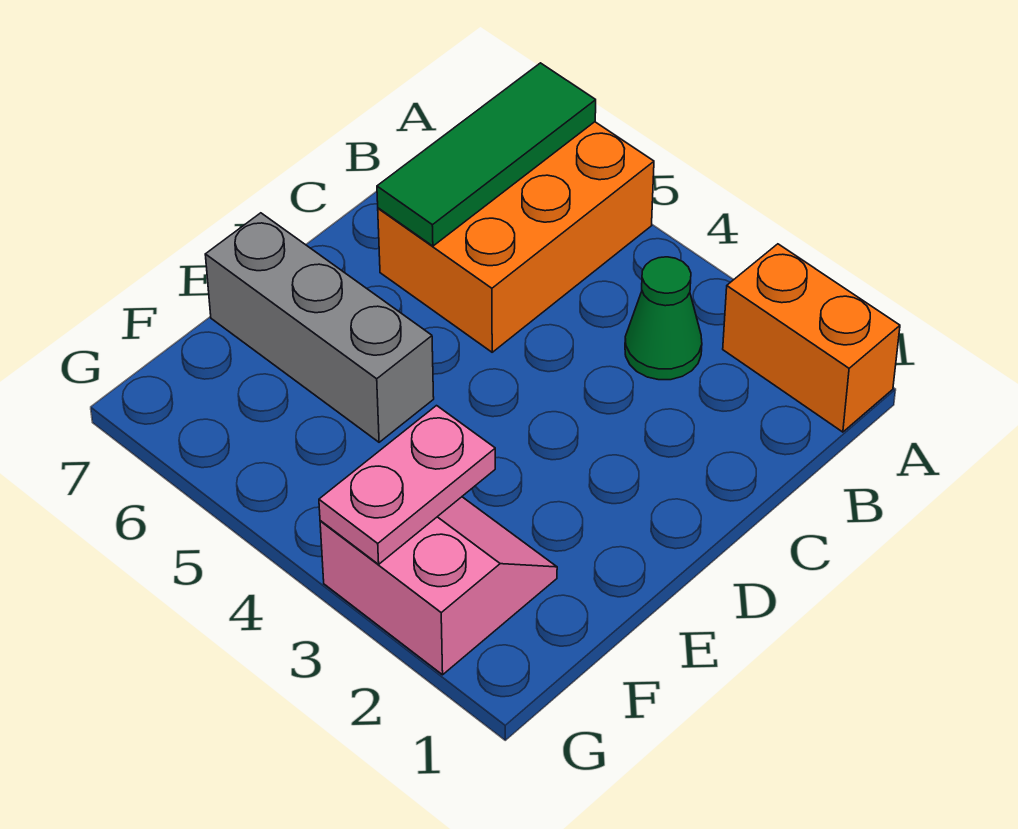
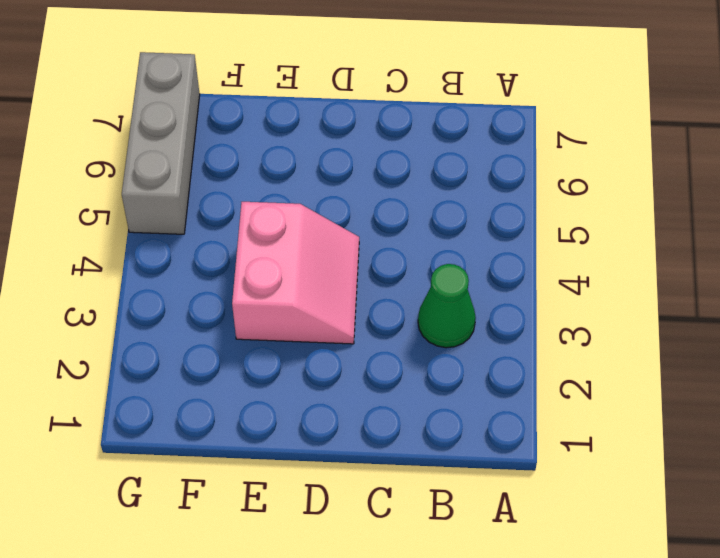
pink 2x2 slope [232,202,359,344] -> pink 2x2 slope moved to [320,497,557,675]
grey 1x3 brick [122,52,200,234] -> grey 1x3 brick moved to [205,213,434,442]
none -> orange 1x2 brick [723,244,900,432]
none -> orange 2x3 brick [378,122,654,352]

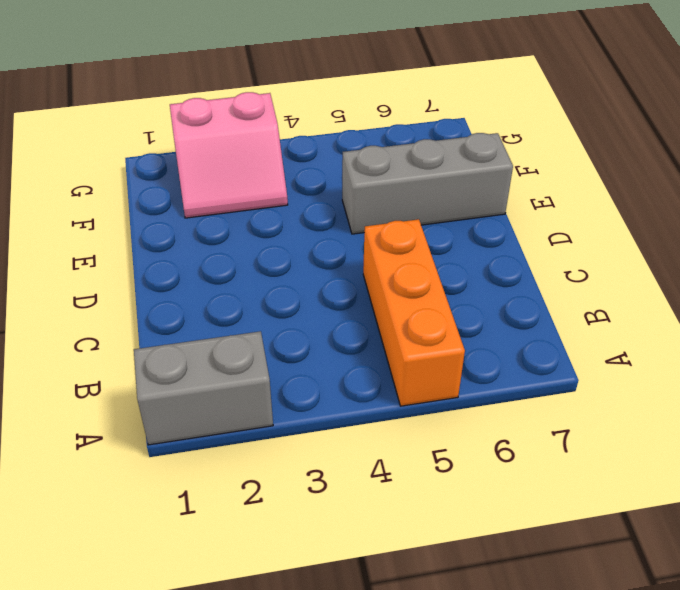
grey 1x2 brick [134,331,273,445] -> orange 1x2 brick [723,244,900,432]
orange 1x3 brick [363,219,465,406] -> orange 2x3 brick [378,122,654,352]
none -> green 1x1 cone [625,257,702,380]
none -> green 1x3 tile [377,63,596,246]

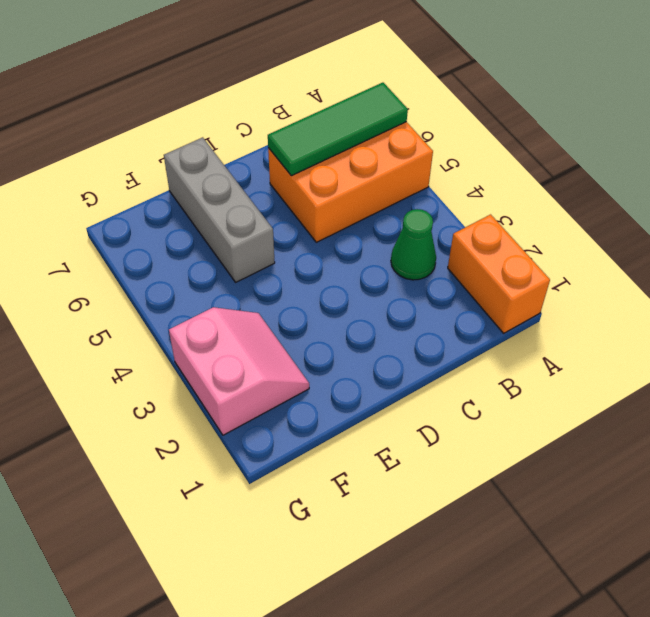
none -> pink 1x2 plate [319,406,495,564]

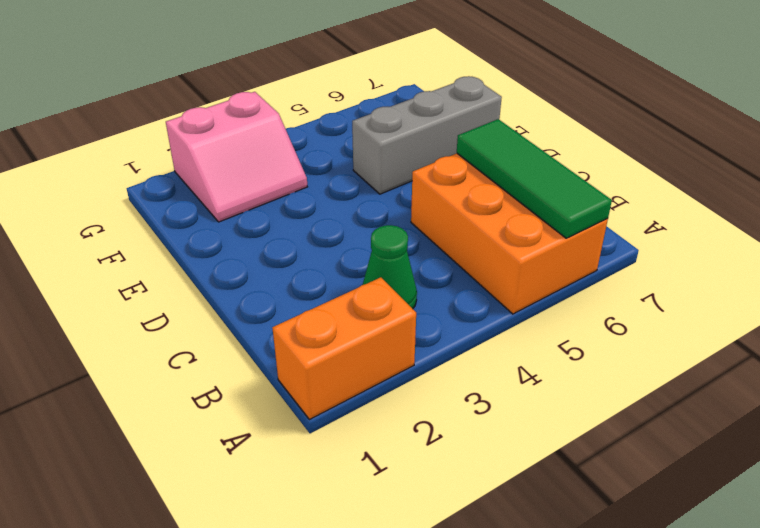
none -> pink 1x2 plate [319,406,495,564]

